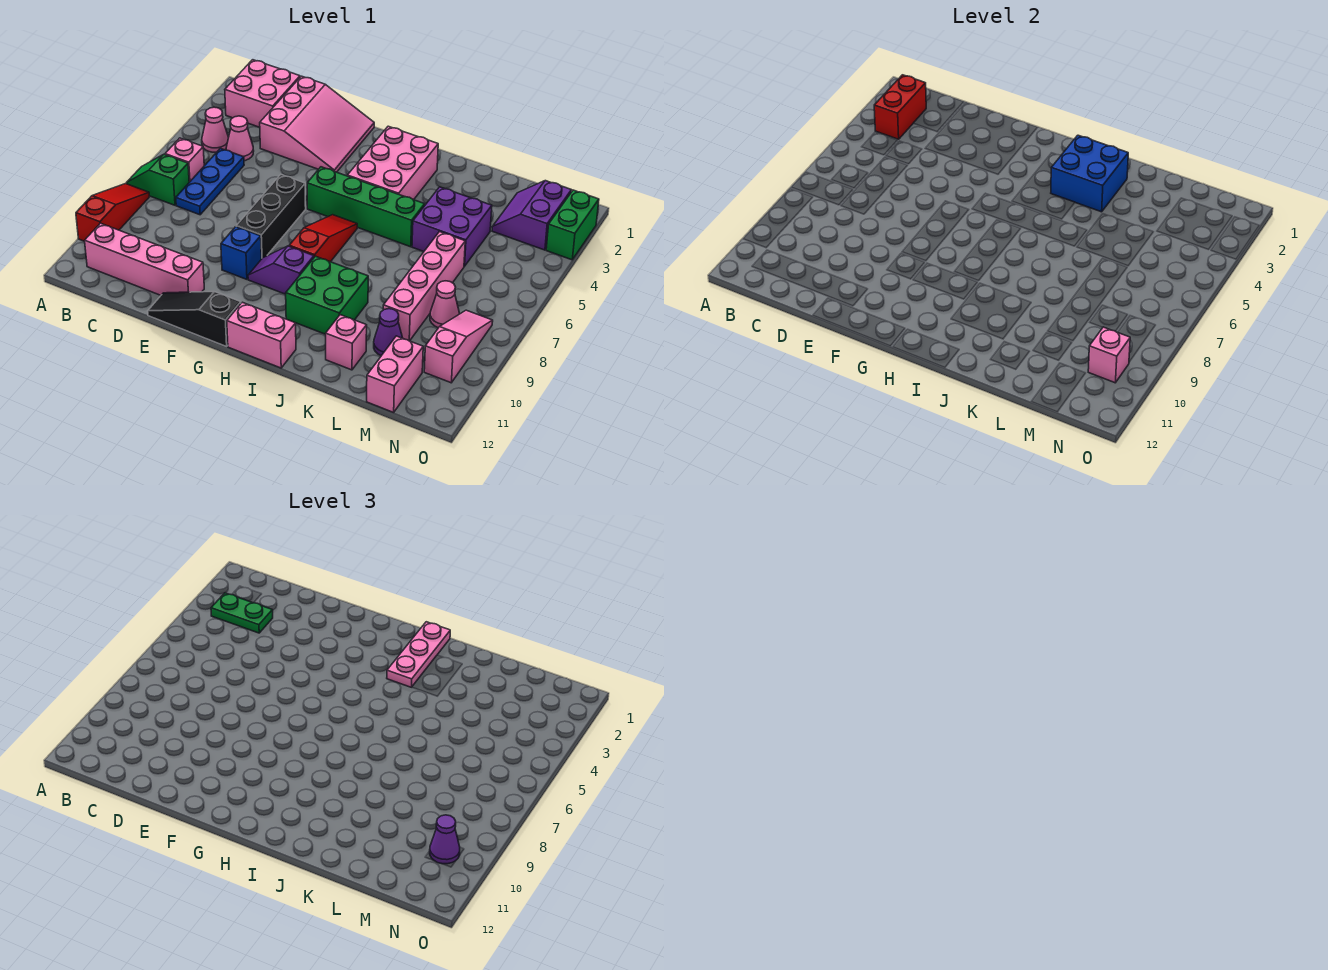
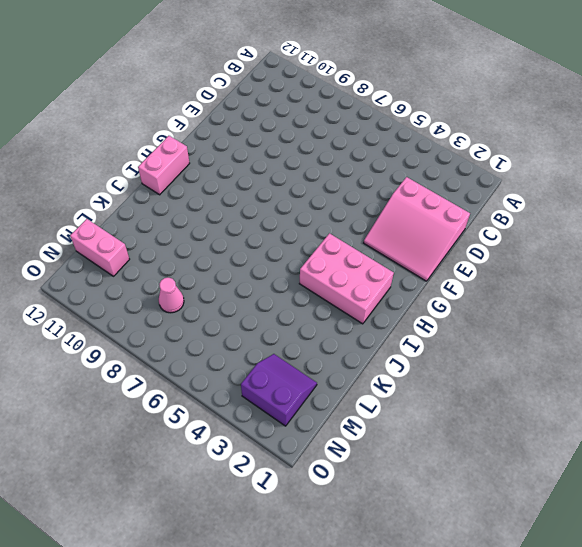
none -> green 1x2 slope [126,154,189,205]
none -> red 1x3 slope [76,184,149,241]
none -> pink 2x2 brick [225,60,300,127]
none -> pink 1x1 cone [202,107,229,152]

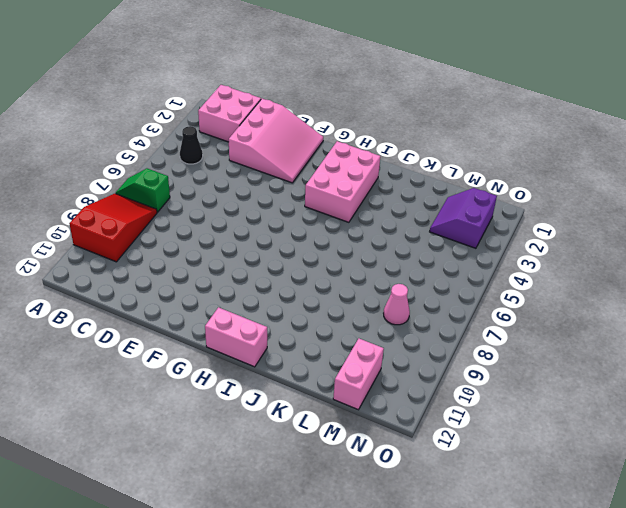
red 2x3 slope [69,194,157,262] -> red 1x3 slope [76,184,149,241]
black 1x1 cone [180,126,203,164] -> pink 1x1 cone [202,107,229,152]
none -> pink 1x1 brick [165,138,204,182]
none -> pink 1x4 brick [85,223,204,295]
none -> pink 1x1 cone [226,116,254,161]
none -> blue 1x3 plate [176,148,244,215]

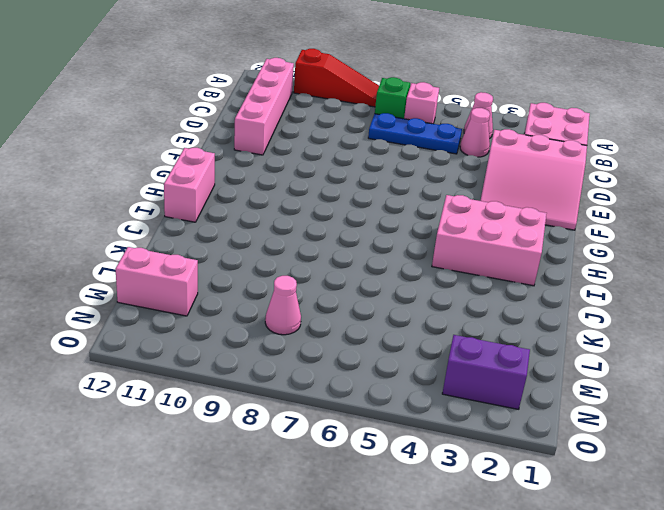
none -> black 1x3 slope [148,292,241,347]
none -> black 1x3 brick [236,175,306,259]
none -> blue 1x1 brick [221,227,261,279]
none -> green 1x4 brick [307,167,425,247]

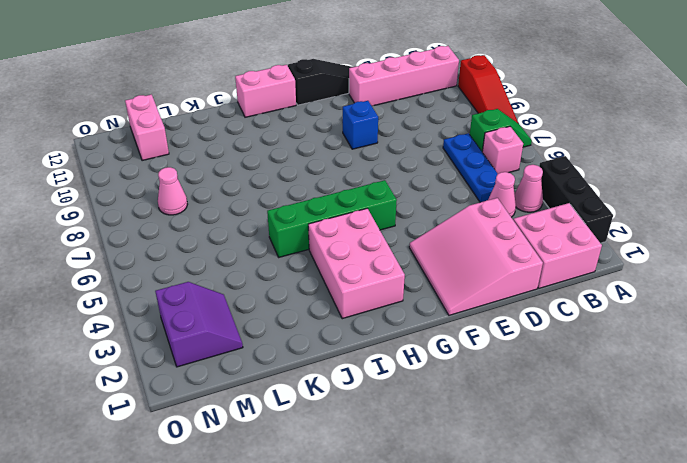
black 1x3 brick [539,156,613,243] -> black 1x3 brick moved to [236,175,306,259]
none -> purple 1x2 slope [248,246,314,294]
none -> red 1x3 slope [289,215,357,262]
none -> green 2x2 brick [286,256,368,334]
none -> purple 2x2 brick [412,187,492,266]

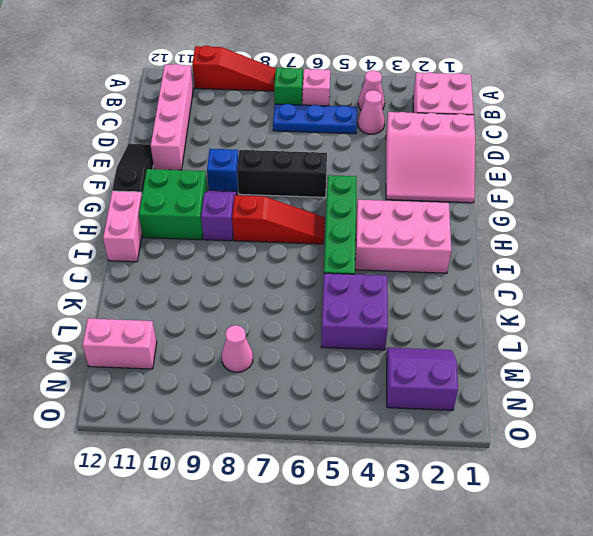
green 2x2 brick [139,169,207,240] -> green 2x2 brick moved to [286,256,368,334]
none -> pink 1x1 brick [326,315,367,370]
none -> pink 1x4 brick [383,232,465,341]
none -> purple 1x1 cone [374,309,402,356]
none -> pink 1x3 slope [424,310,493,383]

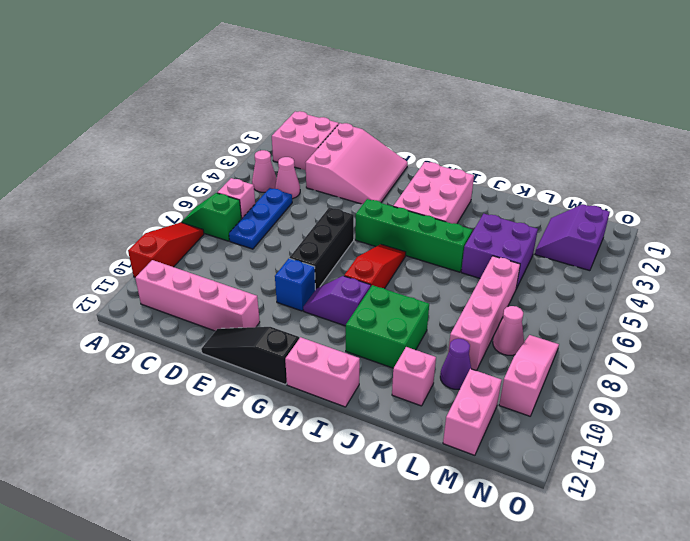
none -> green 1x2 brick [546,190,599,260]
none -> red 1x2 brick [874,75,926,139]
none -> blue 2x2 brick [1051,135,1128,212]
none -> pink 1x1 brick [1088,327,1130,383]

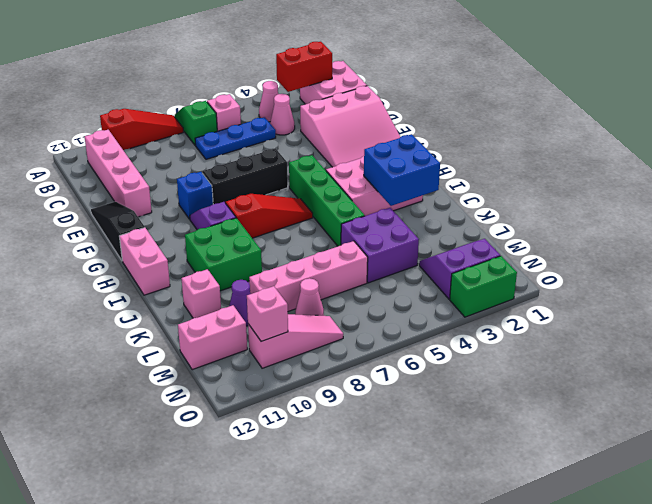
none -> green 1x2 plate [211,593,273,633]
none -> pink 1x3 plate [387,622,450,687]
none -> purple 1x1 cone [430,815,460,864]

